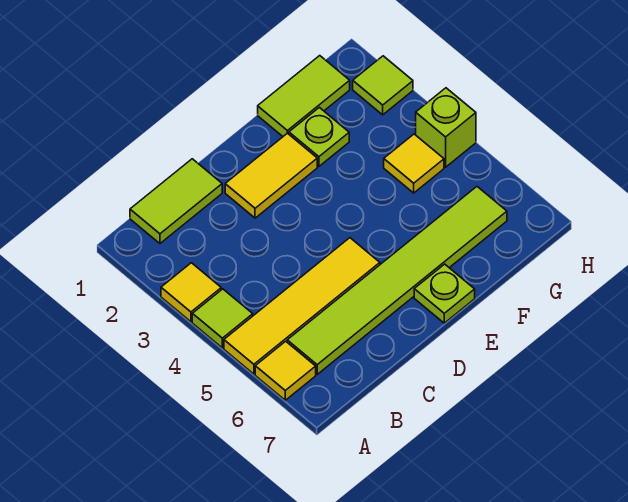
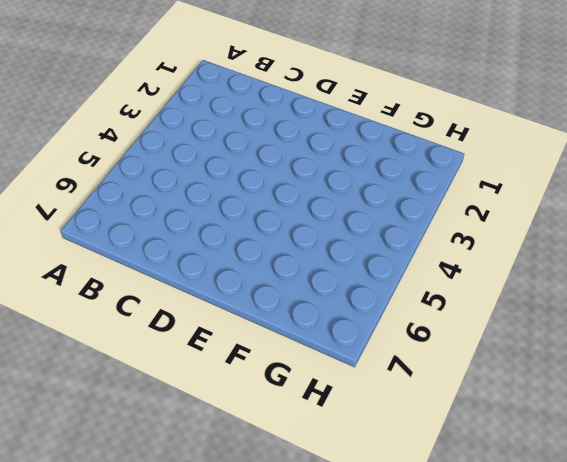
none -> yellow 1x1 tile [161,263,221,322]
none -> lime 1x1 tile [192,289,253,348]
none -> yellow 1x4 tile [224,238,380,374]

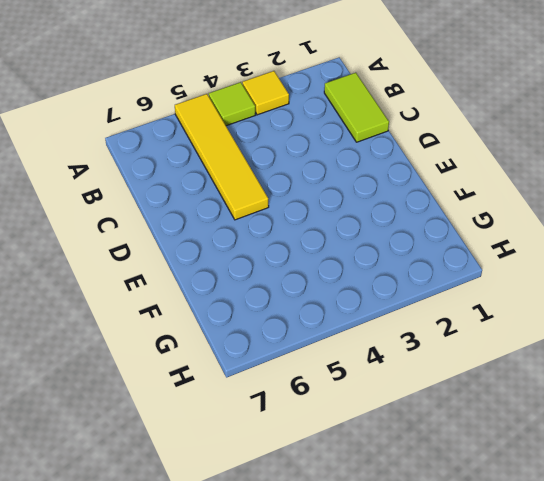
none -> yellow 1x1 tile [255,341,316,400]
none -> lime 1x6 tile [287,187,507,374]
none -> yellow 1x2 tile [225,133,317,218]

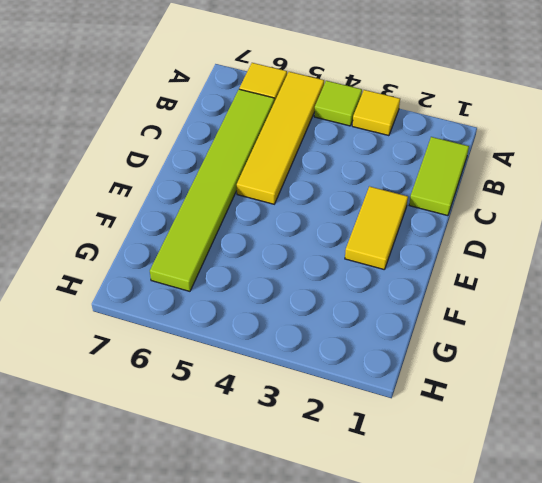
none -> lime 1x1 plate [414,264,475,323]
none -> lime 1x2 tile [258,56,350,136]
none -> lime 1x1 plate [289,107,349,166]

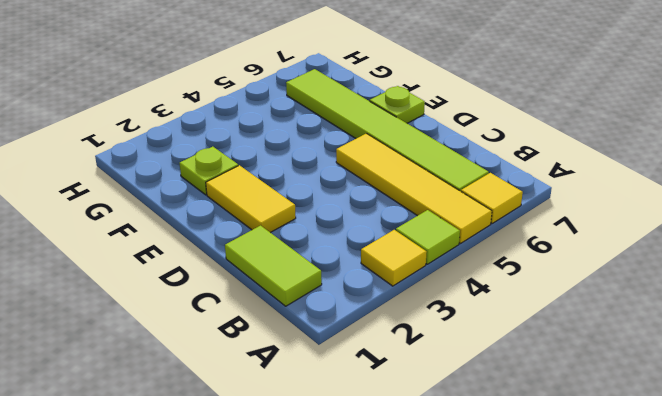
none -> lime 1x2 tile [258,56,350,136]
none -> yellow 1x1 tile [384,134,444,193]
none -> lime 1x1 tile [353,56,413,115]

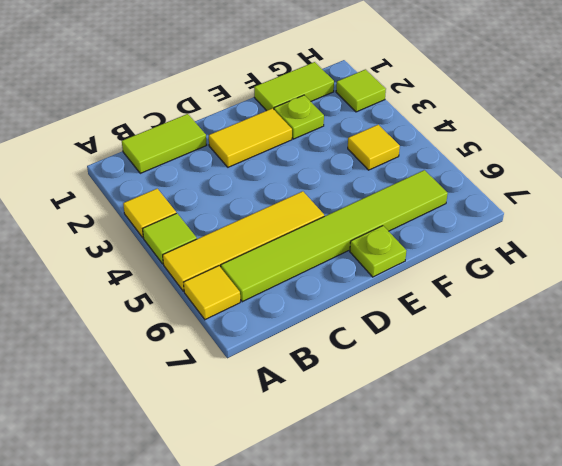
none -> lime 1x1 brick [416,88,476,167]

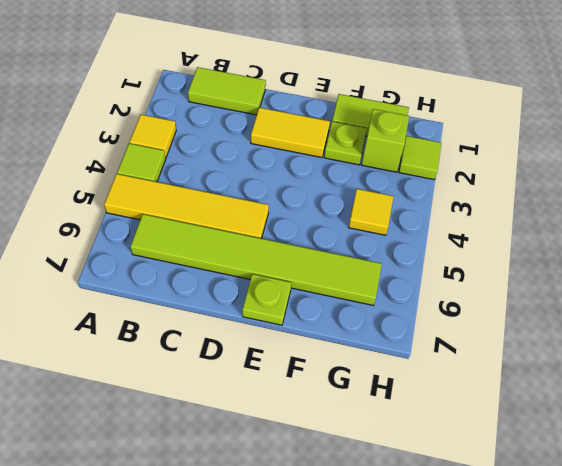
lime 1x1 brick [361,109,409,172] -> lime 1x1 brick moved to [416,88,476,167]
none -> yellow 1x1 tile [255,341,316,400]

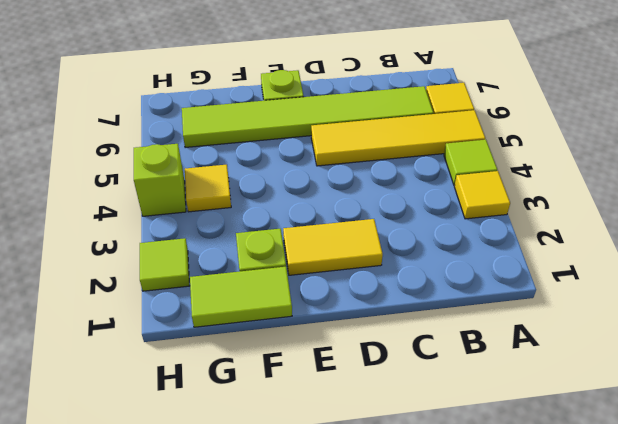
none -> lime 1x2 tile [130,159,222,243]

